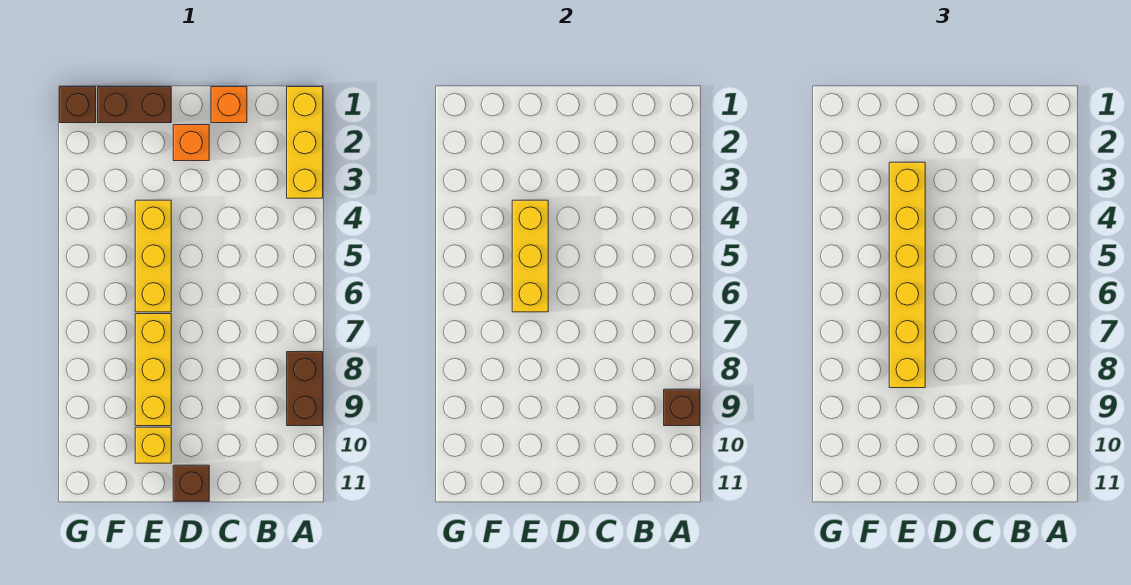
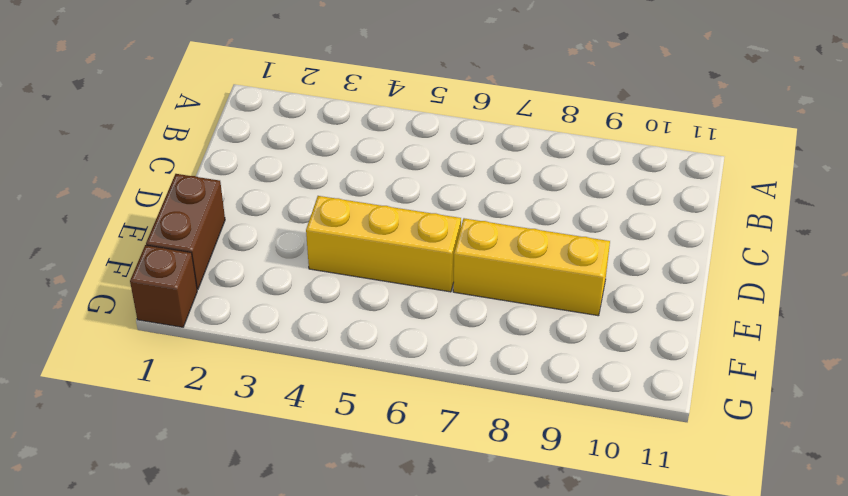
none -> yellow 1x3 brick [287,87,323,198]
none -> brown 1x2 brick [287,352,323,426]
none -> orange 1x1 brick [211,87,247,123]

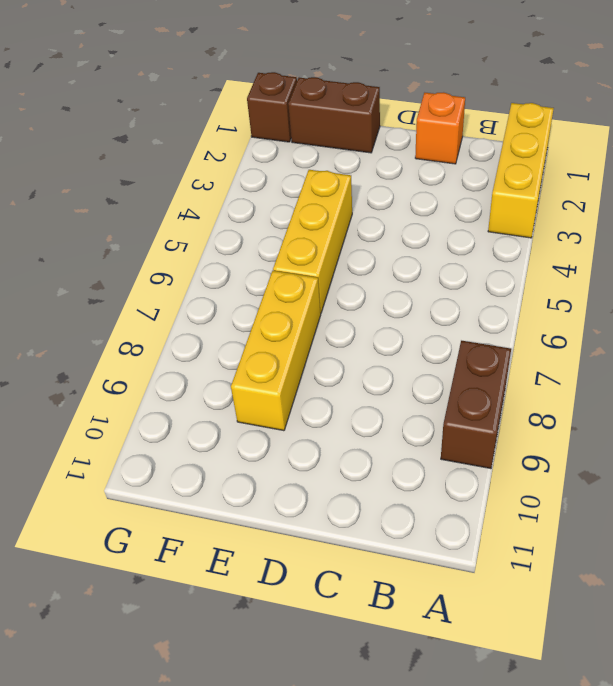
none -> orange 1x1 brick [173,125,209,161]
none -> brown 1x1 brick [173,465,209,501]
none -> yellow 1x1 brick [135,427,171,463]

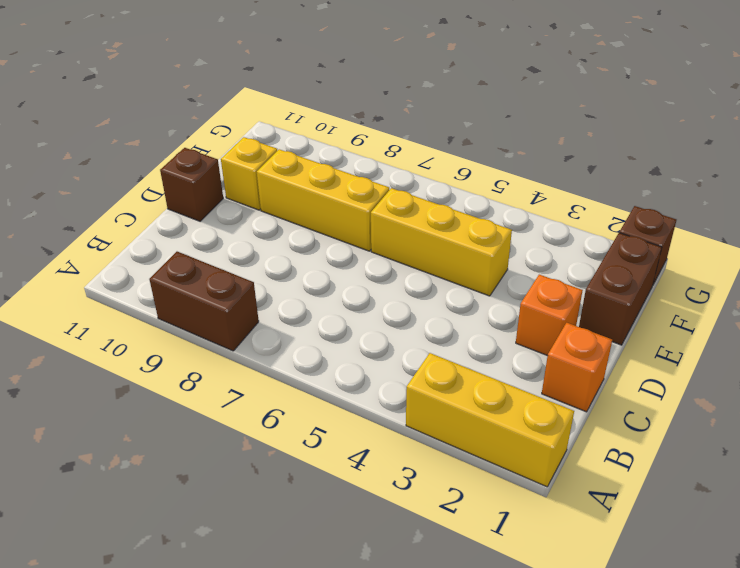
none -> brown 1x1 brick [664,389,700,426]
none -> yellow 1x3 brick [512,200,548,312]
none -> yellow 1x6 brick [889,162,925,388]

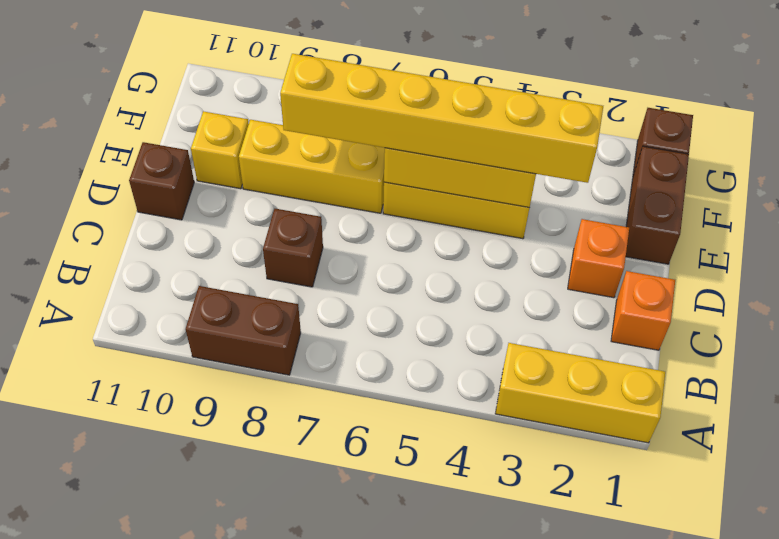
brown 1x1 brick [263,209,323,287] -> brown 1x1 brick moved to [664,389,700,426]

